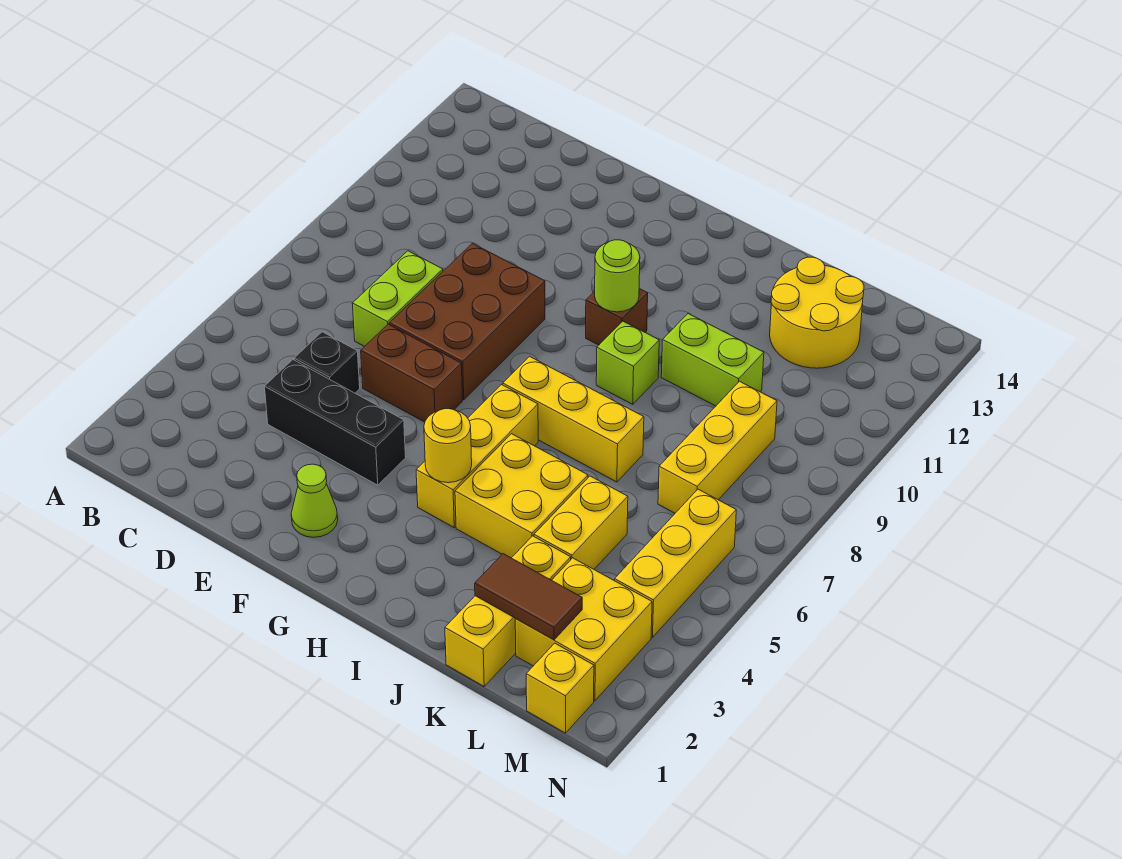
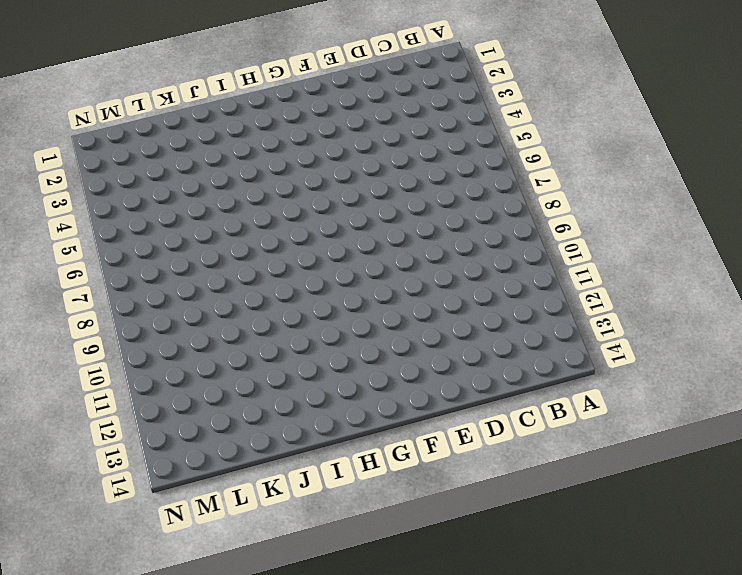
none -> black 1x3 brick [265,360,406,485]
none -> black 1x1 brick [294,332,360,393]
none -> lime 1x2 brick [352,251,443,347]

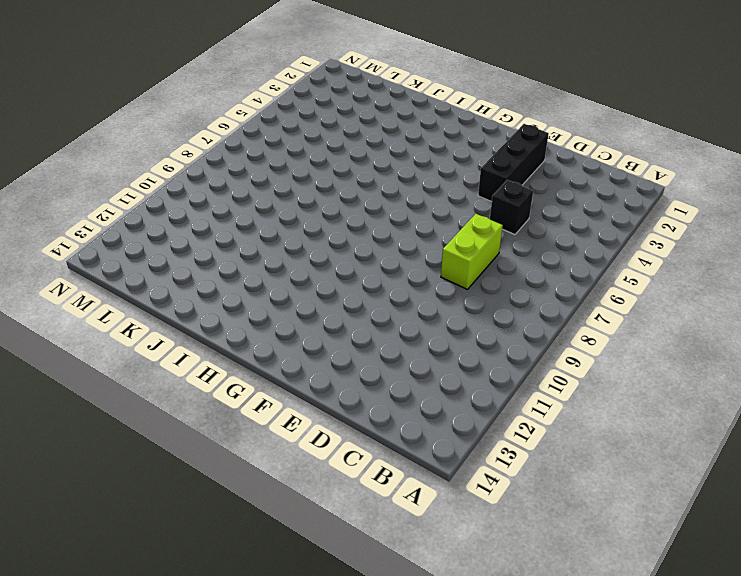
black 1x3 brick [478,124,549,202] -> black 1x3 brick turned to [265,360,406,485]
none -> brown 1x2 brick [361,324,462,422]
none -> brown 2x3 brick [390,243,545,400]
none -> lime 1x1 cone [291,464,338,537]

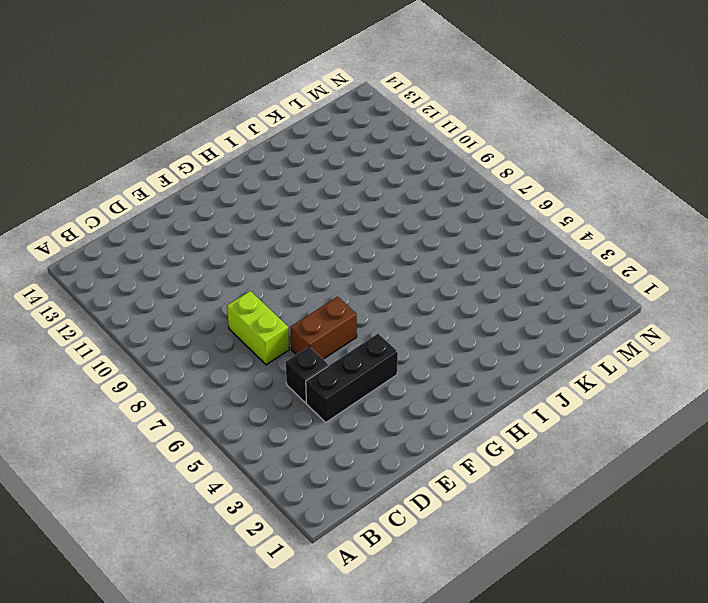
none -> brown 2x3 brick [390,243,545,400]
none -> lime 1x1 cone [291,464,338,537]
none -> yellow 1x3 brick [416,385,538,527]

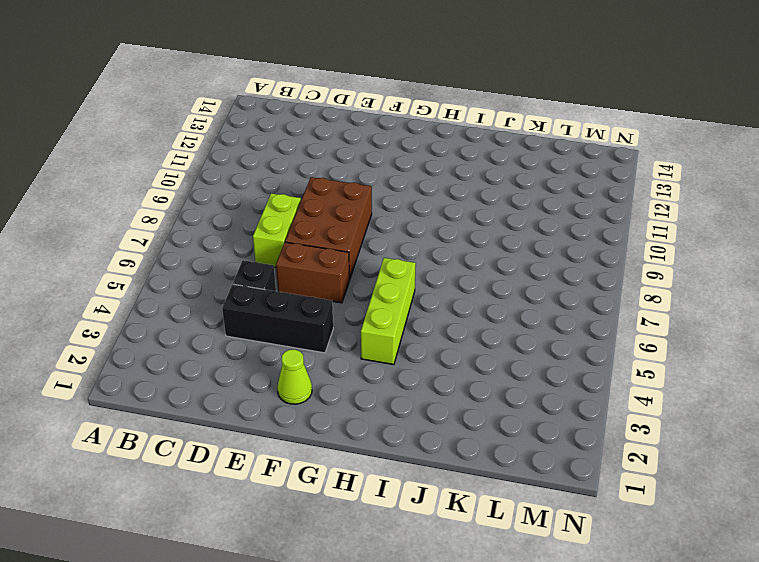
lime 1x3 brick [361,258,416,365] -> yellow 1x3 brick [416,385,538,527]
none -> yellow 1x3 brick [503,356,644,482]
none -> brown 1x1 brick [586,289,648,345]
none -> yellow 2x2 brick [455,434,588,558]

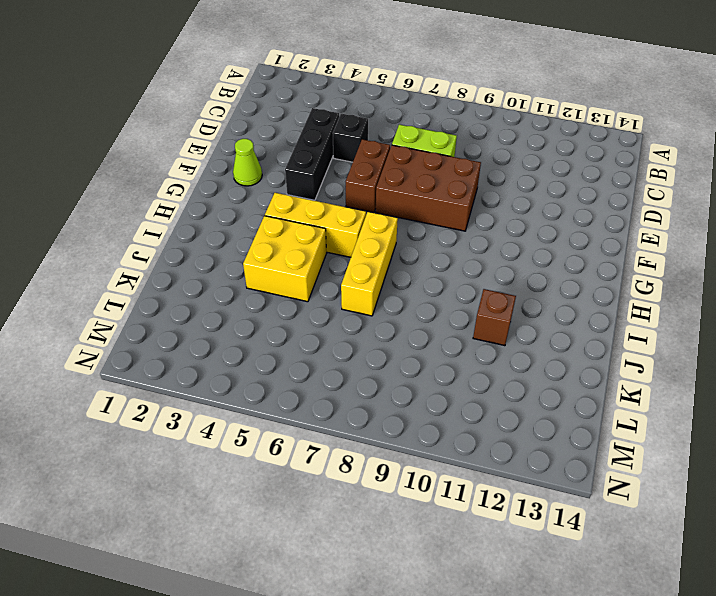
brown 1x1 brick [473,289,516,346] -> brown 1x1 brick moved to [586,289,648,345]
none -> lime 1x1 brick [596,321,659,404]
none -> lime 1x2 brick [661,314,764,406]
none -> yellow 1x3 brick [445,536,571,686]

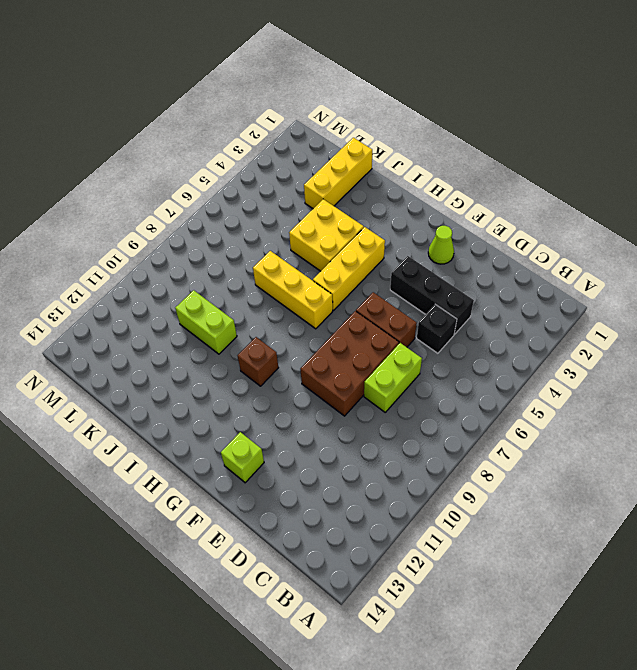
lime 1x1 brick [221,432,264,483] -> lime 1x1 brick moved to [596,321,659,404]
none -> yellow 1x2 brick [534,476,628,569]
none -> yellow 2x2 round brick [770,257,864,368]
none -> yellow 2x2 brick [515,558,652,701]

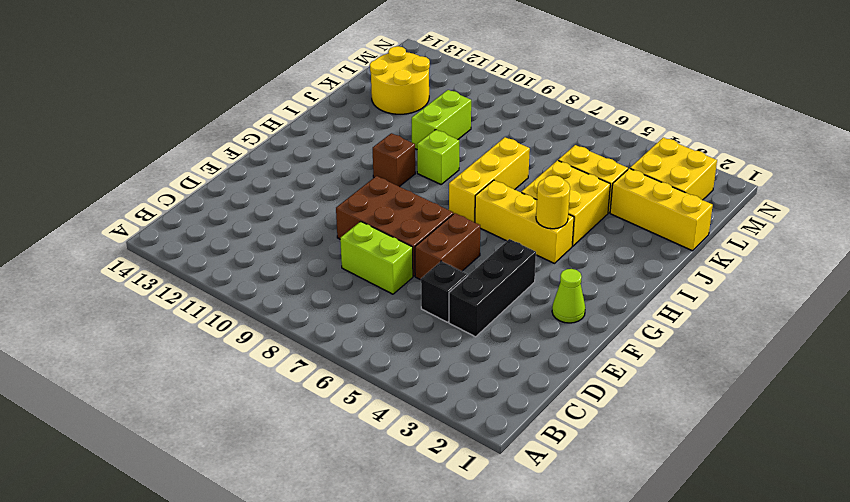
none -> yellow 1x3 brick [658,381,777,513]
none -> yellow 1x1 brick [526,643,594,733]
none -> yellow 1x3 brick [615,489,736,637]

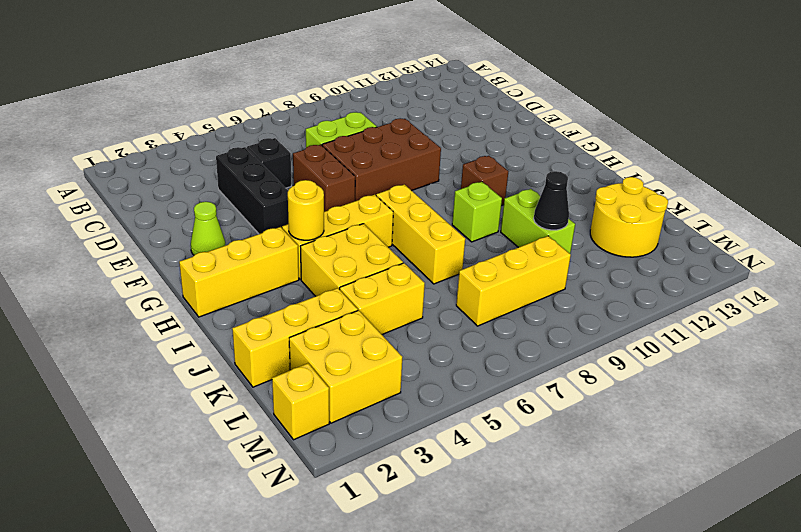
yellow 1x3 brick [179,227,299,317] -> yellow 1x3 brick moved to [615,489,736,637]
black 1x1 cone [534,171,569,230] -> none
none -> lime 1x1 round brick [595,240,640,312]
none -> brown 1x2 tile [475,554,582,640]

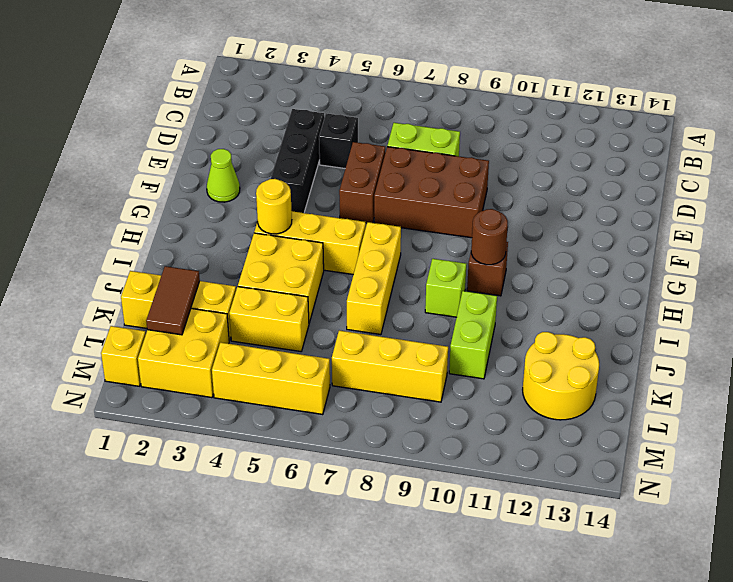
brown 1x1 round brick [471,209,508,265] -> lime 1x1 round brick [595,240,640,312]

